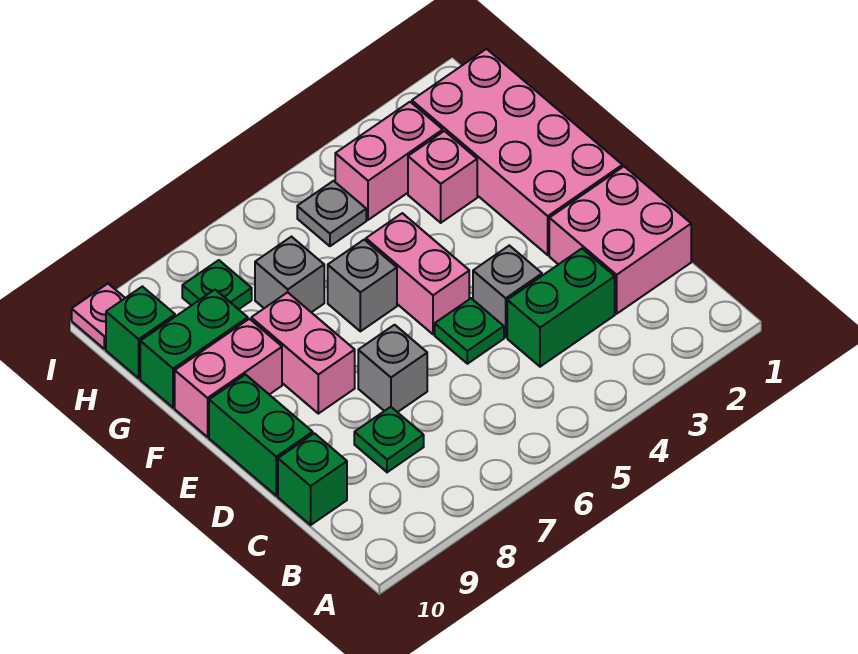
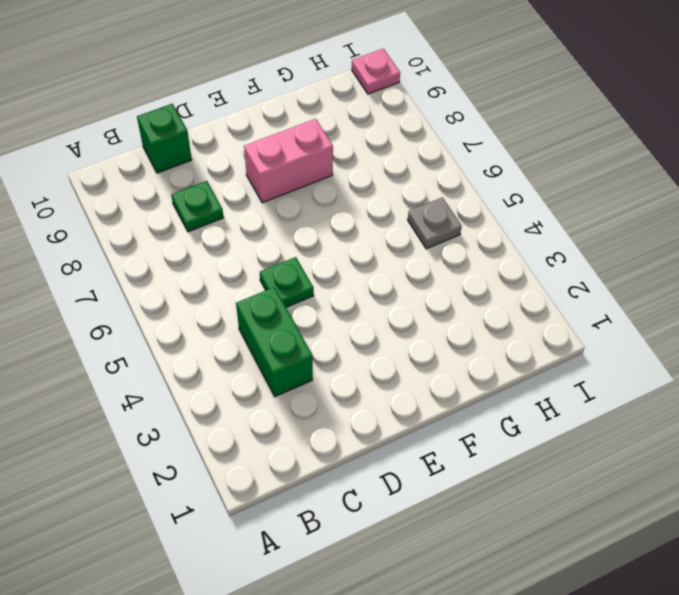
none -> pink 2x2 brick [549,166,691,314]
none -> grey 1x1 brick [473,245,542,337]
none -> grey 1x1 brick [358,325,427,412]

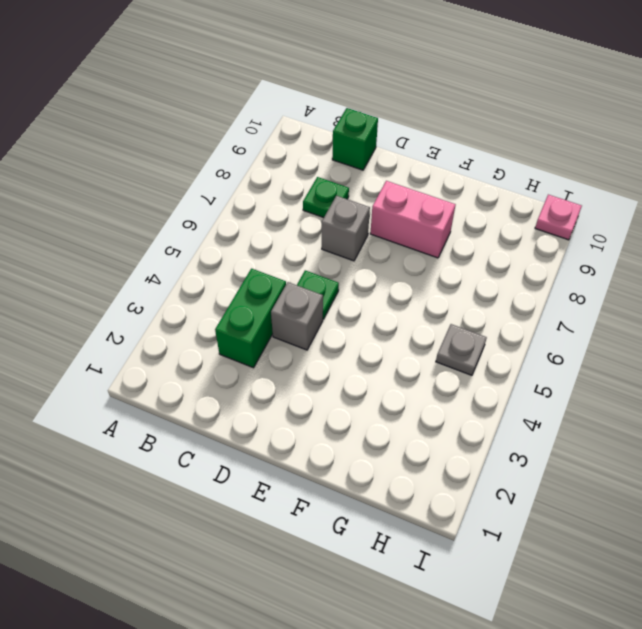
none -> pink 2x2 brick [549,166,691,314]
none -> green 1x2 brick [209,375,313,496]
none -> pink 2x4 brick [412,49,622,255]

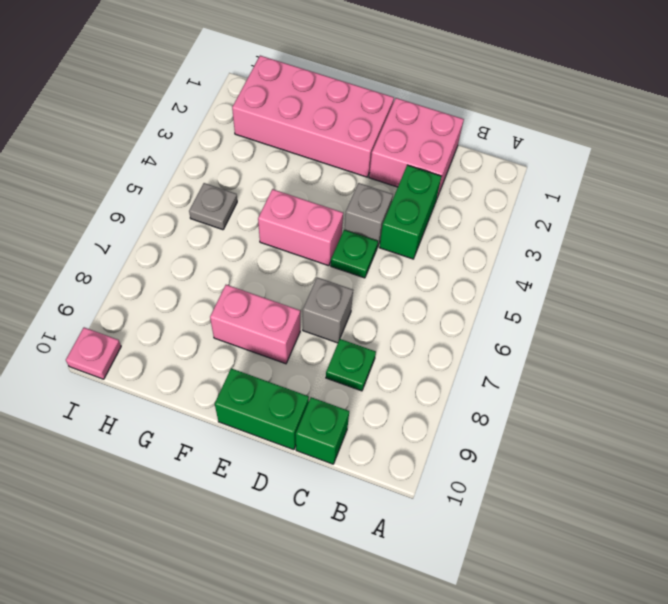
none -> grey 1x1 brick [328,240,397,331]
none -> pink 1x2 brick [175,319,282,437]
none -> pink 1x1 brick [408,131,477,223]

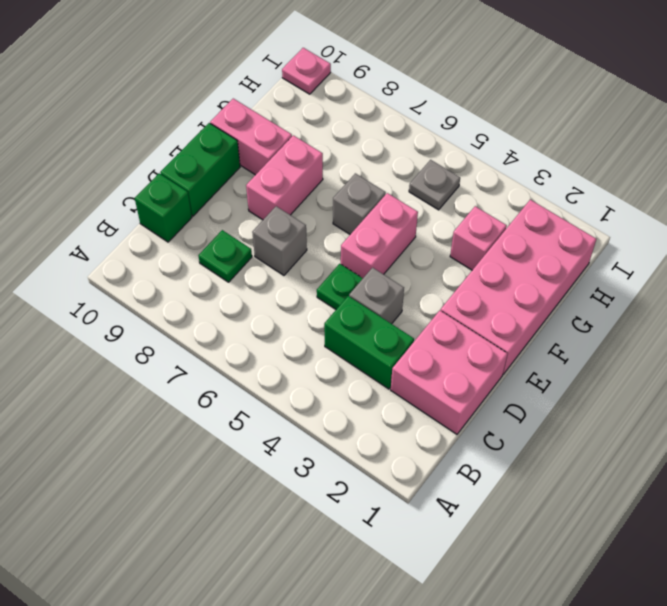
none -> grey 1x1 brick [255,237,324,312]
none -> green 1x2 brick [140,290,248,408]
none -> pink 1x2 brick [335,102,443,220]

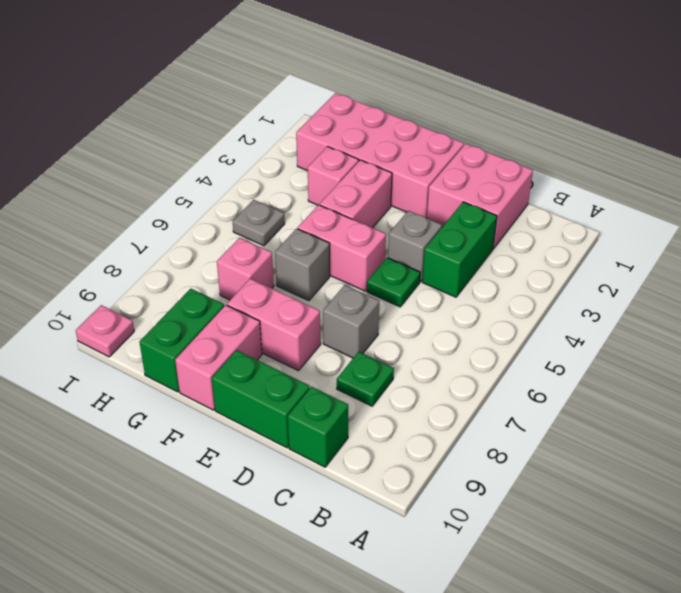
pink 1x2 brick [320,160,392,228] -> pink 1x2 brick moved to [335,102,443,220]
pink 1x1 brick [217,238,274,300] -> grey 1x1 brick [255,237,324,312]
none -> green 1x1 plate [182,260,252,309]
none -> green 1x1 brick [106,286,175,378]

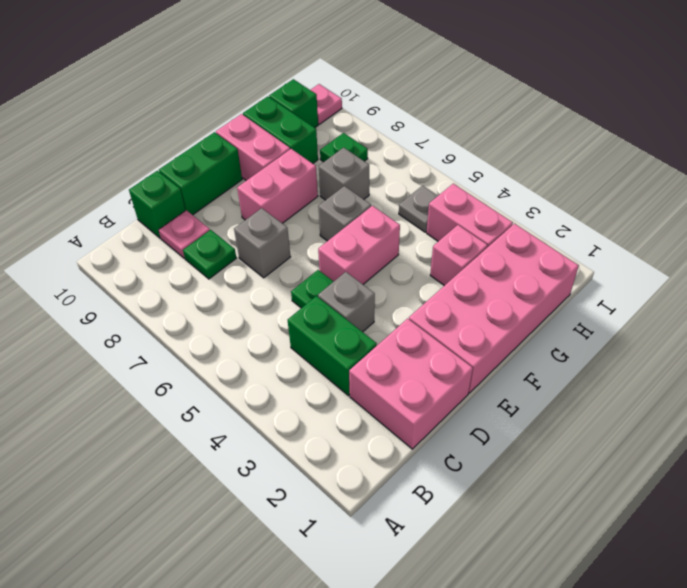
pink 1x1 plate [159,210,210,258] -> none

